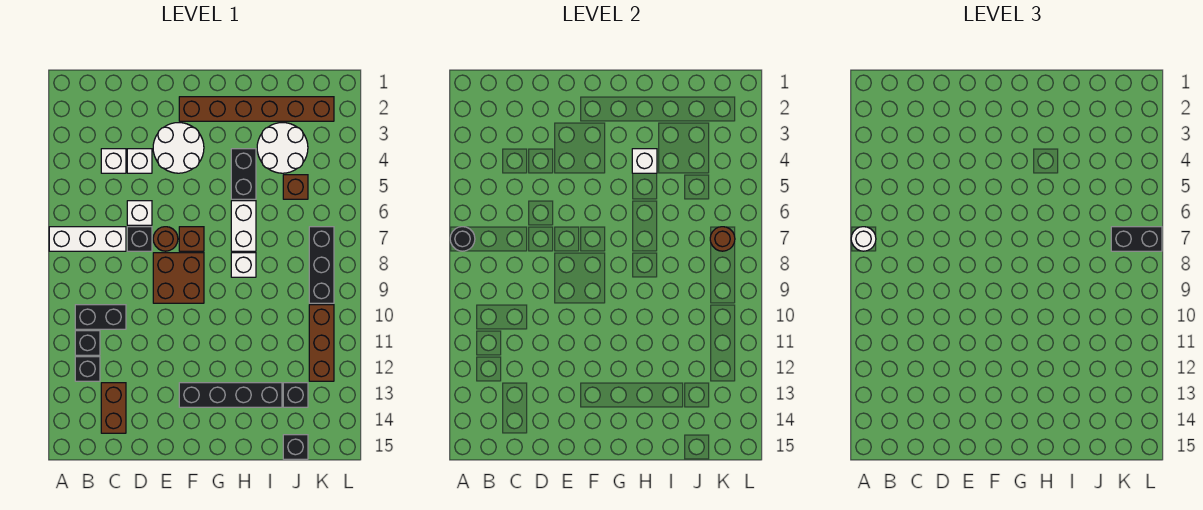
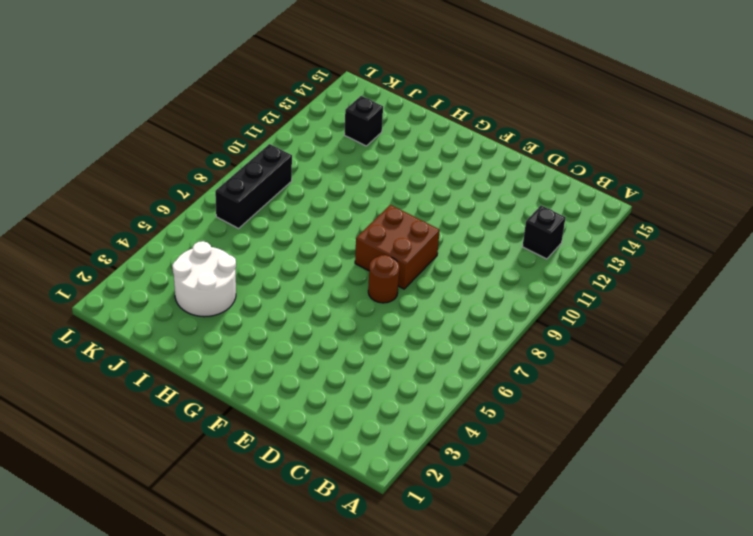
none -> white 1x3 brick [49,227,126,251]
none -> black 1x2 brick [75,305,126,329]
none -> black 1x1 brick [75,331,100,355]

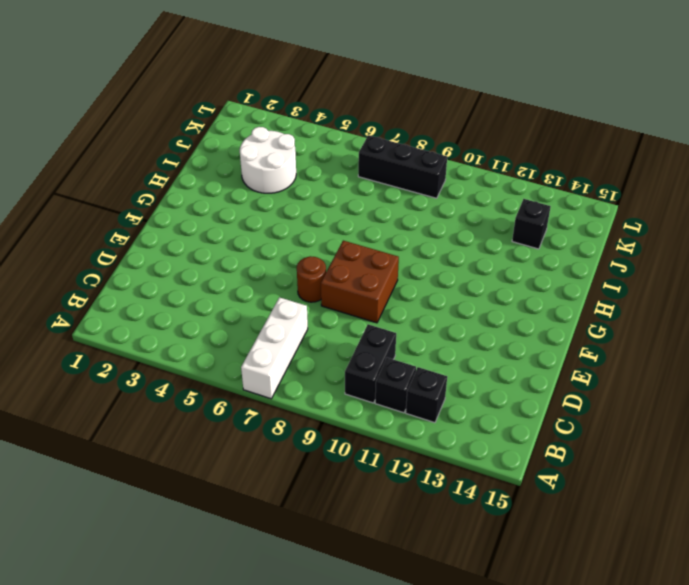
none -> white 1x1 brick [101,149,126,173]
none -> brown 1x2 brick [101,383,126,433]
none -> white 1x1 brick [127,149,152,173]

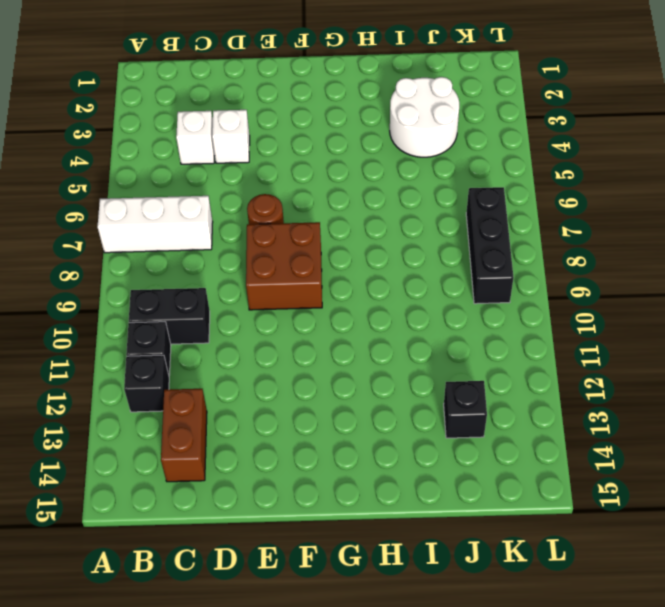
none -> white 1x1 brick [127,201,152,225]
none -> black 1x1 brick [127,227,152,251]
none -> white 2x2 round brick [153,123,204,173]

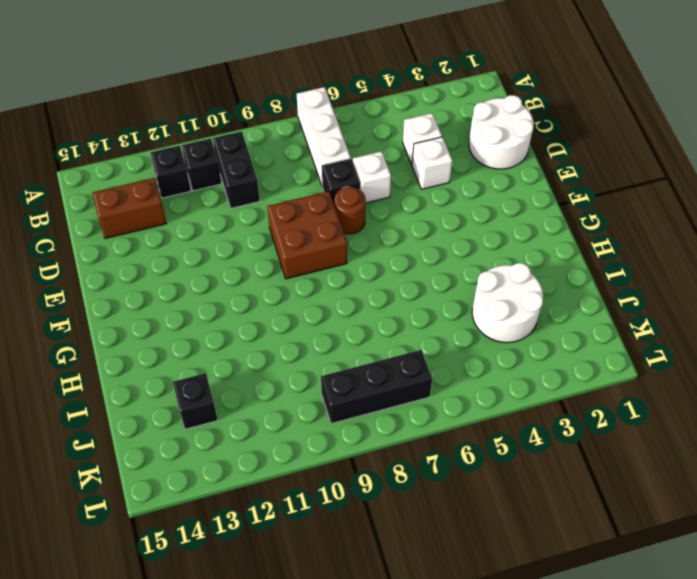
white 2x2 round brick [469,95,534,169] -> white 2x2 round brick moved to [153,123,204,173]
none -> brown 1x6 brick [179,97,334,121]
none -> brown 1x1 brick [179,227,204,251]
none -> black 1x4 brick [179,383,282,407]

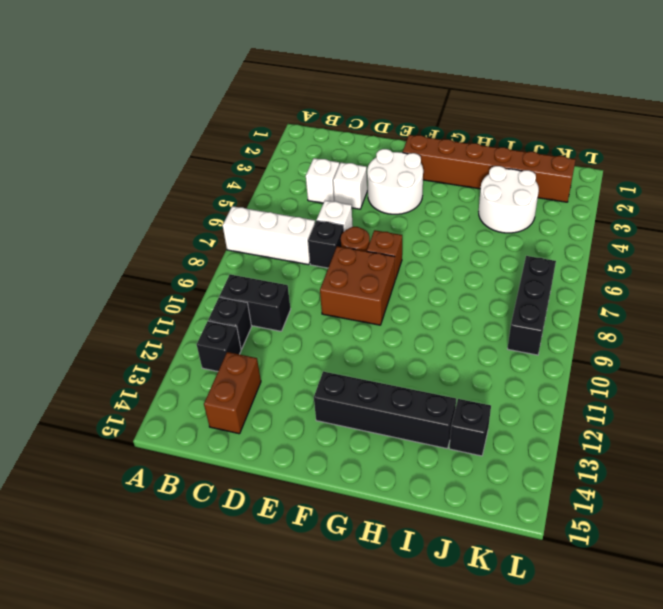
none -> black 1x2 brick [231,149,256,199]
none -> white 1x2 brick [231,201,256,251]
none -> white 1x1 brick [231,253,256,277]

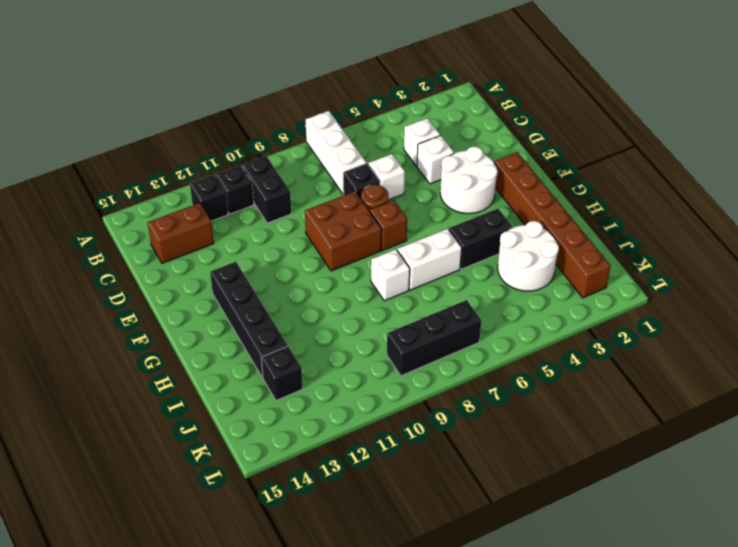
none -> brown 1x1 brick [283,175,308,199]
none -> black 1x1 brick [283,435,308,459]
none -> brown 1x3 brick [309,305,334,381]

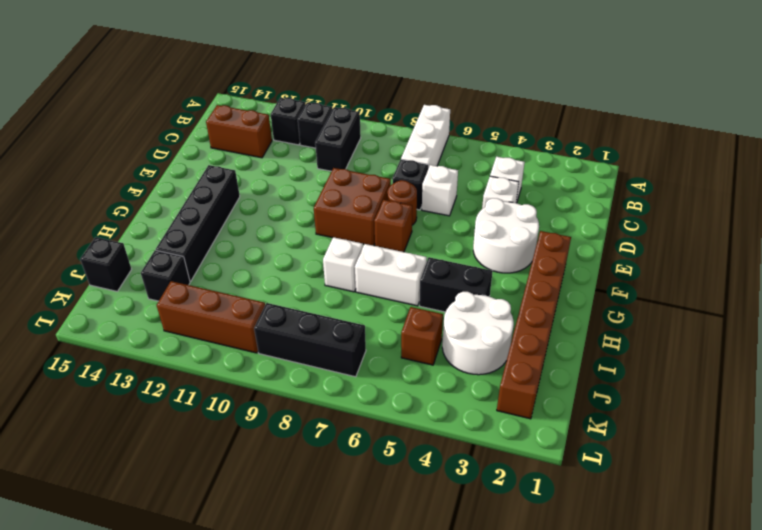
none -> black 1x1 round brick [450,227,475,251]
none -> white 1x1 brick [632,149,657,173]
none -> brown 1x1 round brick [710,227,735,251]

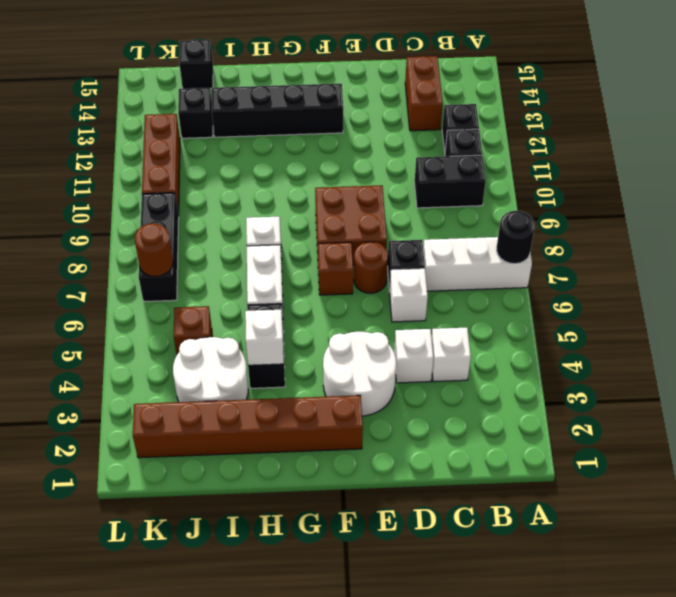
none -> white 1x1 round brick [851,227,876,251]
none -> black 1x2 brick [1111,227,1162,251]

